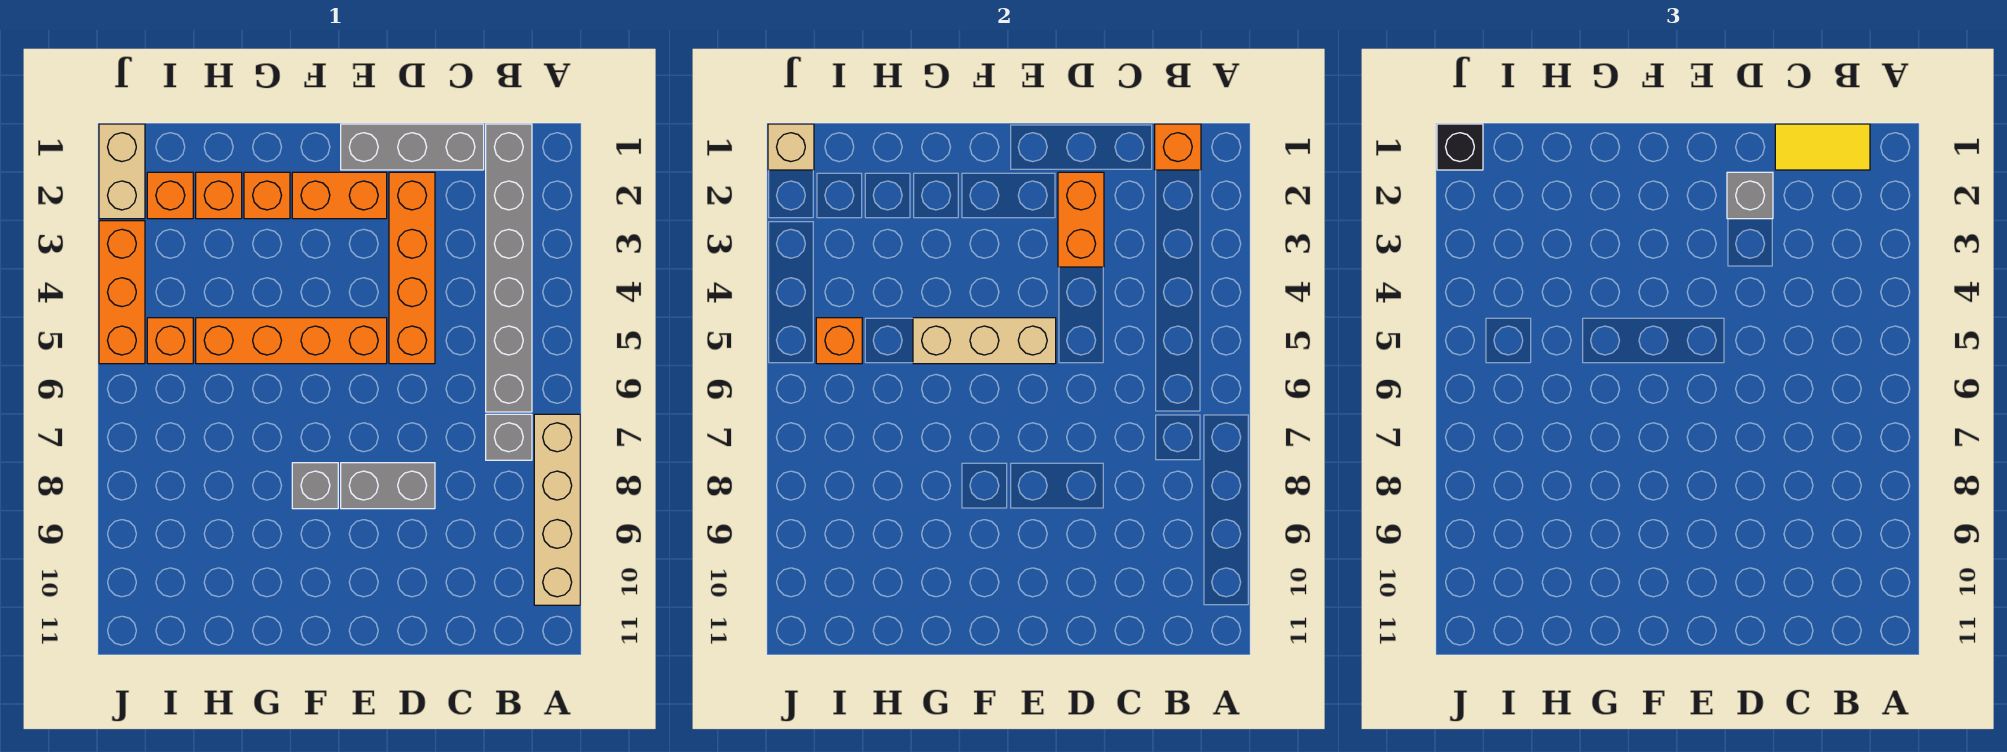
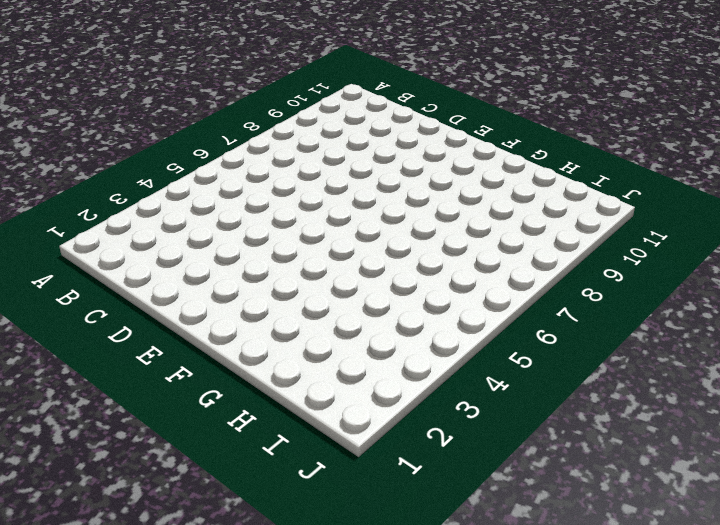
none -> tan 1x4 brick [534,414,580,605]
none -> grey 1x6 brick [486,124,532,412]
none -> grey 1x1 brick [486,414,532,460]

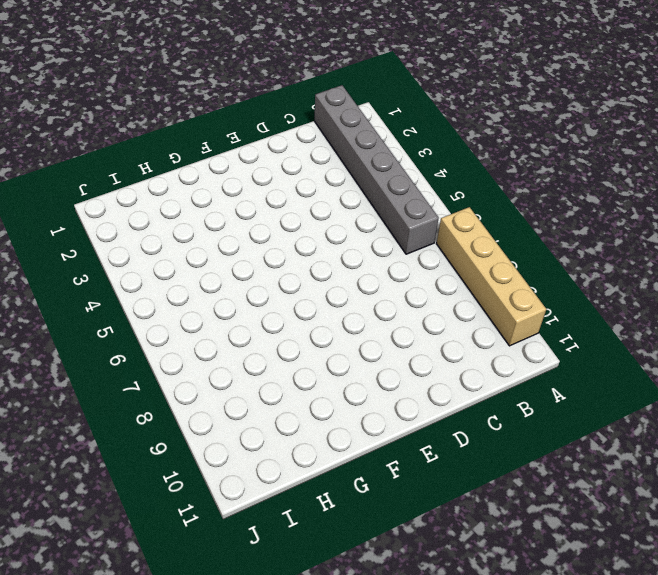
none -> grey 1x1 brick [486,414,532,460]
none -> grey 1x3 brick [341,124,484,170]
none -> orange 1x4 brick [389,172,435,364]

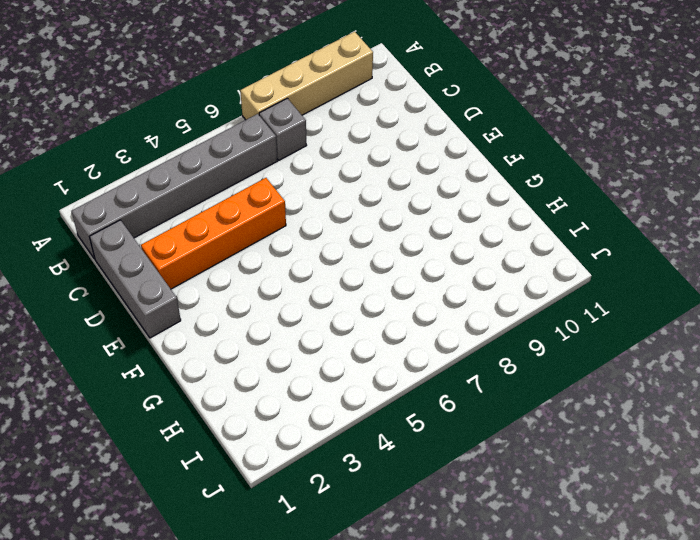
none -> grey 1x2 brick [341,463,435,509]
none -> orange 1x2 brick [292,172,387,219]
none -> orange 1x4 brick [196,318,387,364]

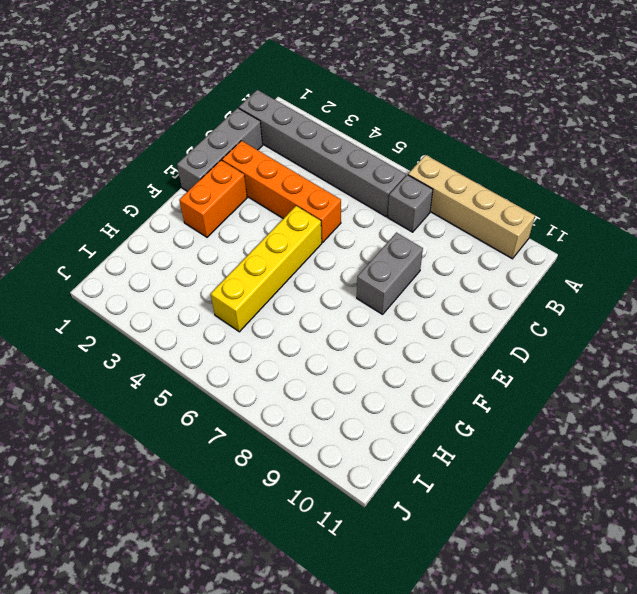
yellow 1x4 brick [211,206,322,332] -> orange 1x4 brick [196,318,387,364]
none -> grey 1x1 brick [292,463,338,509]
none -> orange 1x1 brick [244,172,290,219]
none -> orange 1x1 brick [196,172,242,219]

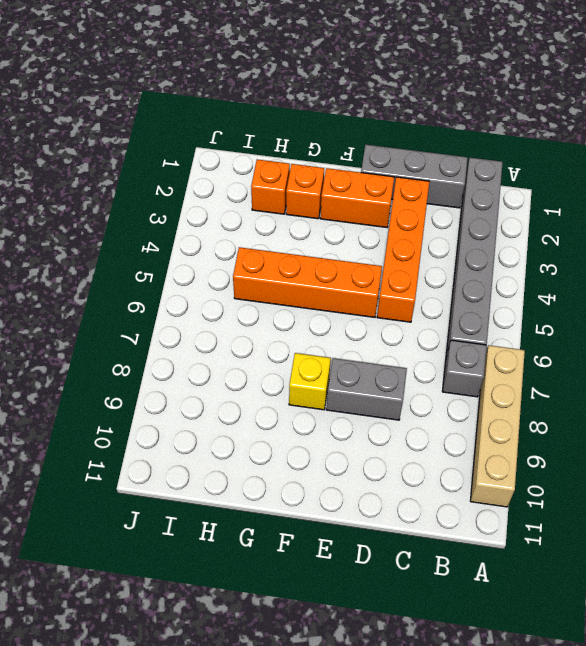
yellow 1x1 brick [289,353,331,410] -> grey 1x1 brick [292,463,338,509]
none -> orange 1x1 brick [147,172,193,219]
none -> orange 1x1 brick [147,318,193,364]
none -> tan 1x2 brick [99,124,145,219]

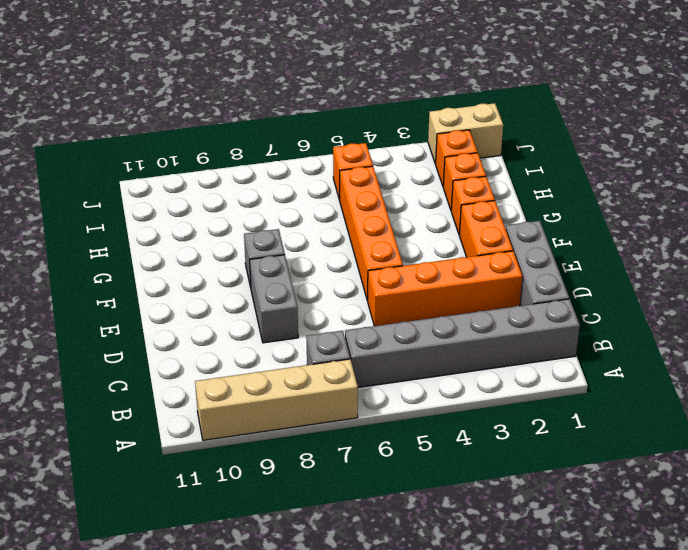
none -> orange 1x3 brick [99,221,145,364]
none -> orange 1x1 brick [1155,124,1201,170]
none -> orange 1x2 brick [1058,172,1104,267]

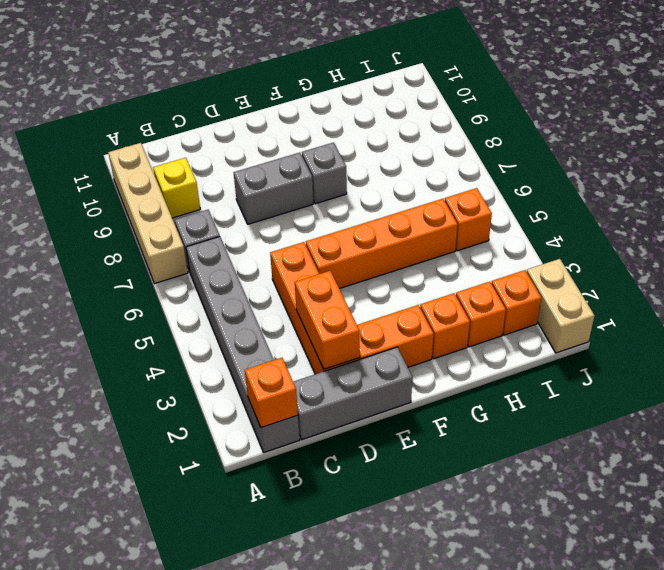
yellow 1x1 brick [153,158,200,218] -> none
none -> orange 1x3 brick [99,221,145,364]
none -> tan 1x3 brick [913,318,1056,364]
none -> orange 1x1 brick [816,318,862,364]

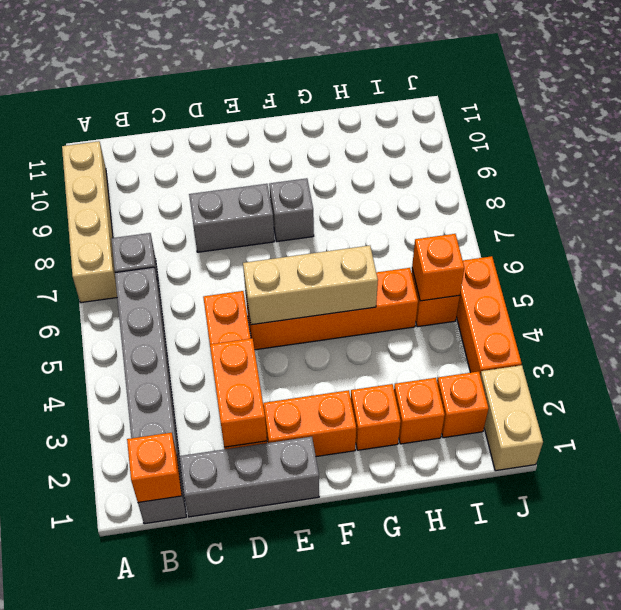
none -> tan 1x1 brick [768,124,814,170]
none -> yellow 1x2 tile [1775,124,1870,170]
none -> grey 1x1 brick [1727,172,1773,219]

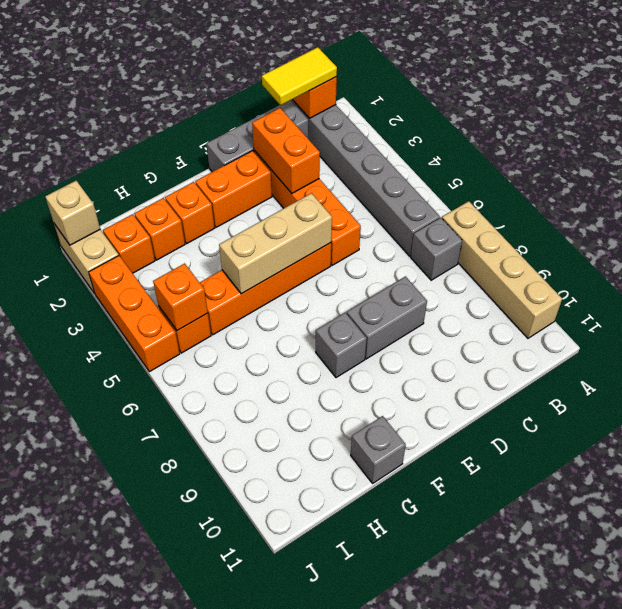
grey 1x1 brick [351,416,406,483] -> grey 1x1 brick moved to [1727,172,1773,219]
none -> black 1x1 brick [1437,124,1483,170]

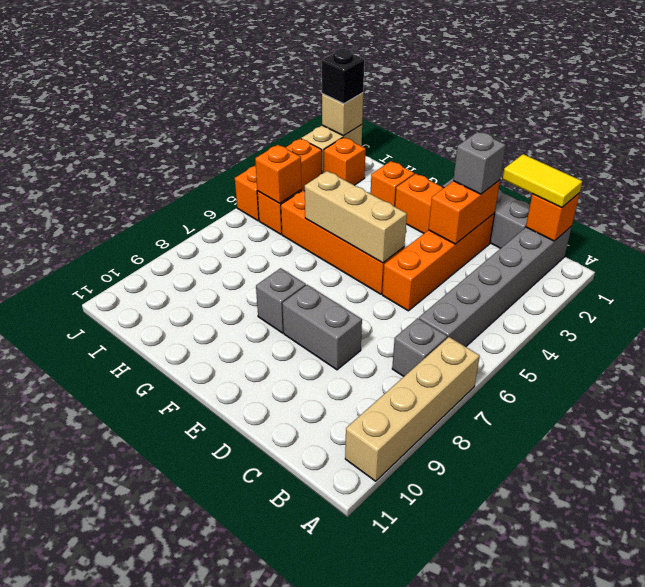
none -> orange 1x1 brick [196,172,242,219]

